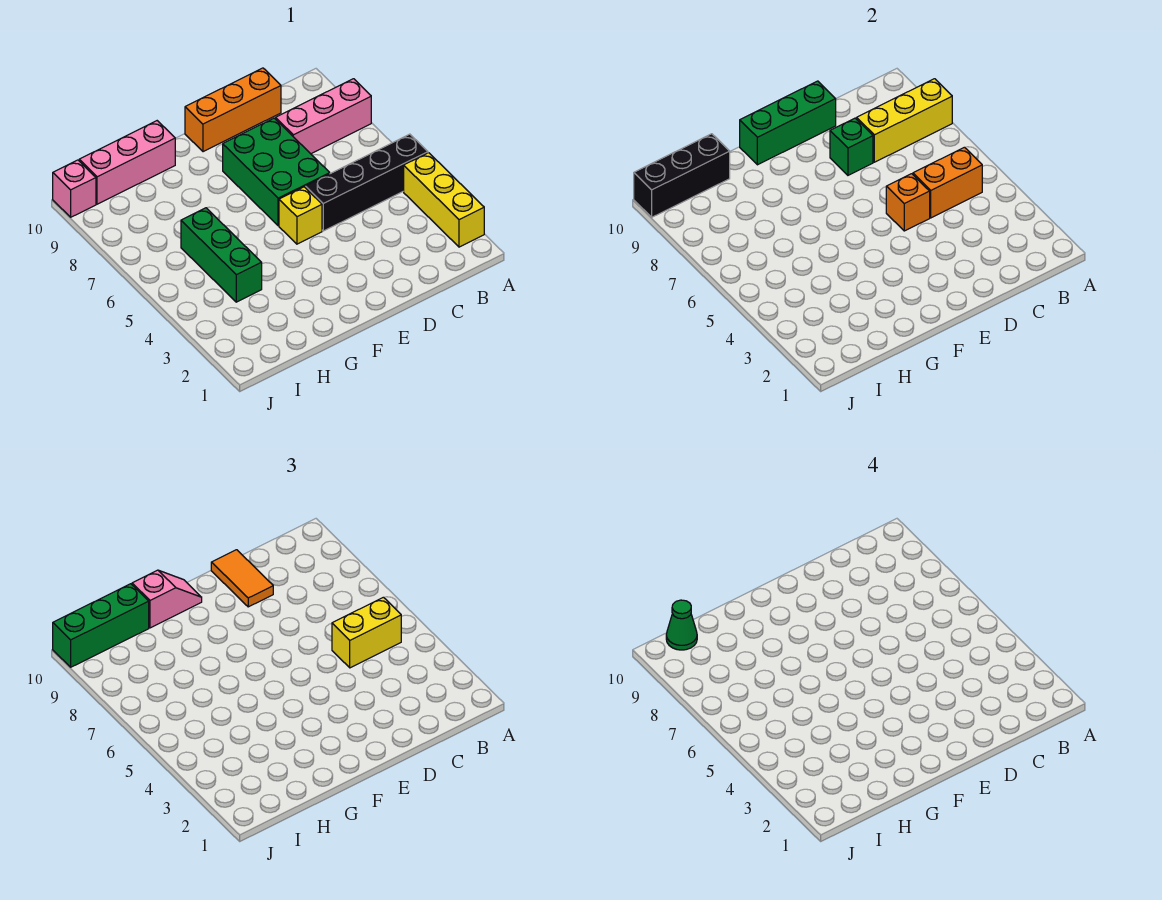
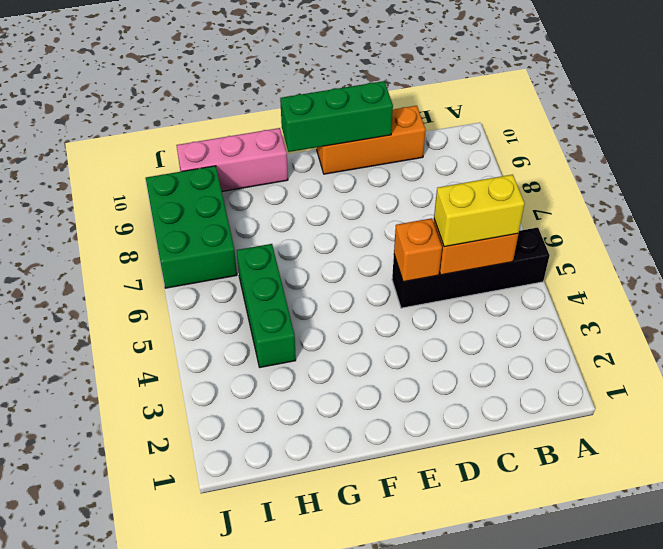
green 2x3 brick [146,166,237,288] -> green 2x3 brick moved to [223,118,330,226]
none -> yellow 1x3 brick [404,153,484,247]
none -> pink 1x3 brick [276,79,371,154]
none -> yellow 1x1 brick [279,187,322,244]

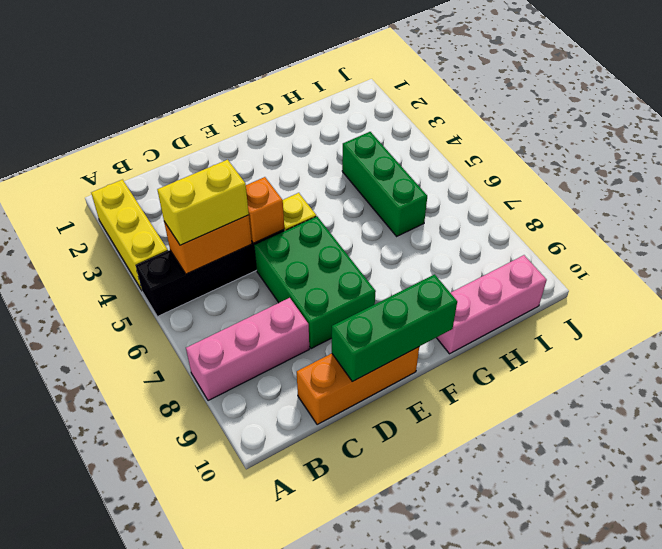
none -> pink 1x1 brick [53,160,96,217]
none -> yellow 1x3 brick [857,79,952,162]
none -> green 1x1 brick [830,118,873,175]

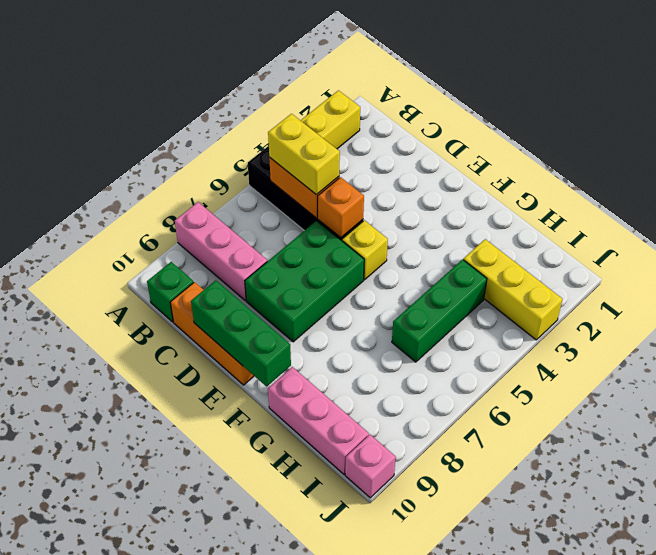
green 1x1 brick [147,262,194,322] -> green 1x1 brick moved to [830,118,873,175]
yellow 1x3 brick [463,239,562,340] -> yellow 1x3 brick moved to [857,79,952,162]
none -> black 1x3 brick [634,134,730,217]
none -> orange 1x2 tile [211,550,273,607]
none -> pink 1x2 slope [132,570,202,628]

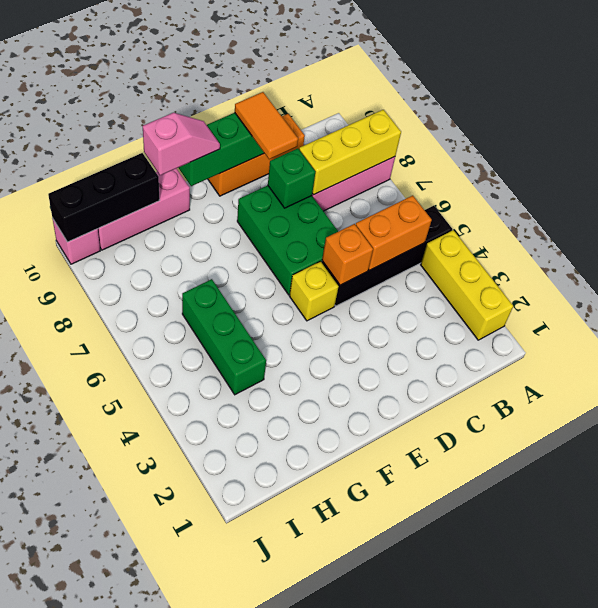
none -> yellow 1x2 brick [332,597,401,668]
none -> green 1x3 brick [53,584,149,667]
none -> green 1x1 cone [666,600,697,650]

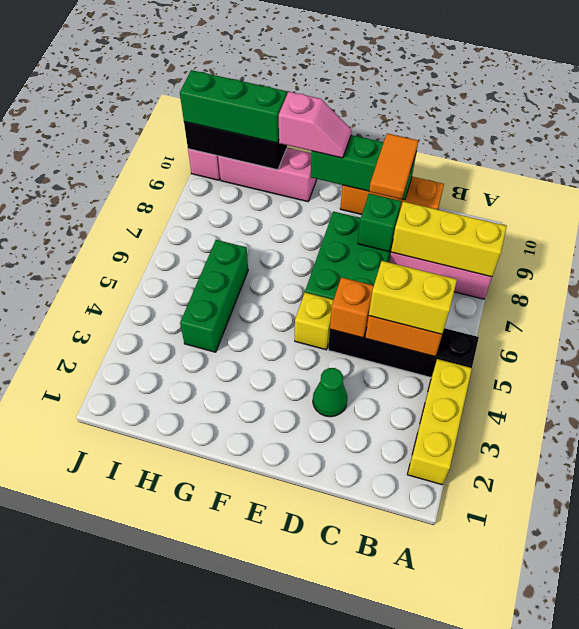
green 1x1 cone [313,368,348,417] -> green 1x1 cone moved to [666,600,697,650]

